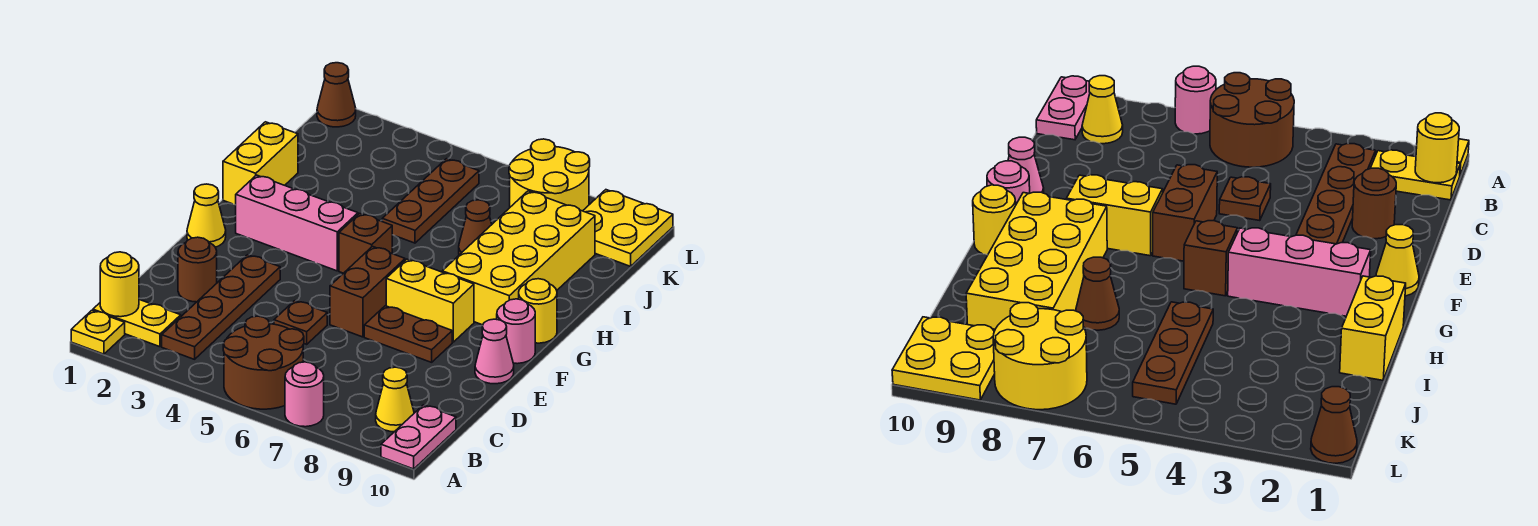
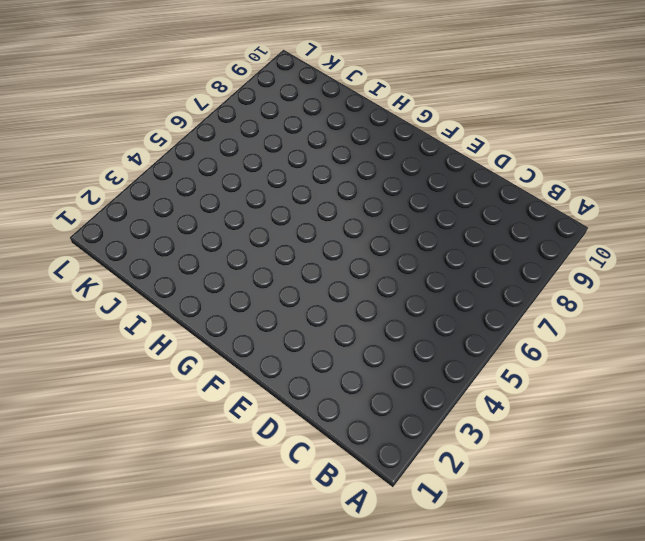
none -> yellow 1x1 plate [71,310,125,354]
none -> brown 2x2 round brick [223,316,304,409]
none -> pink 1x1 round brick [285,362,324,427]

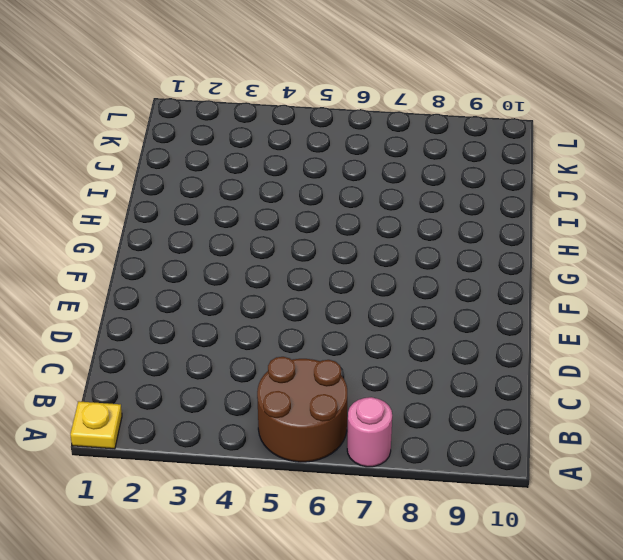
none -> pink 1x2 plate [381,405,456,469]
none -> yellow 1x2 plate [93,300,181,347]
none -> brown 1x4 plate [162,255,280,359]

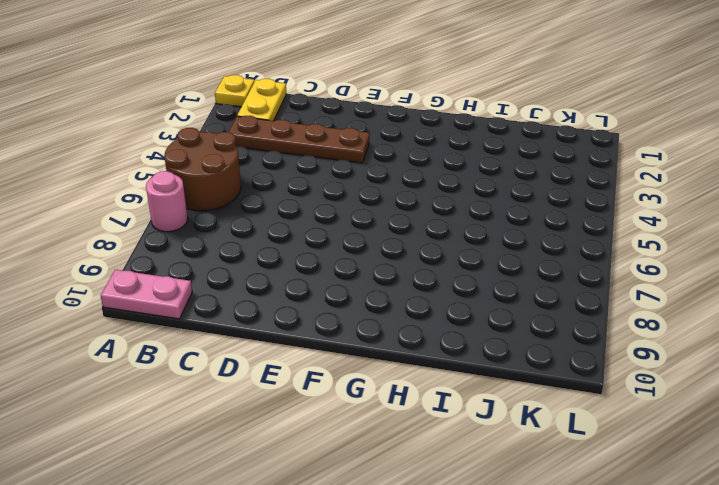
none -> yellow 1x1 cone [376,367,414,432]
none -> brown 1x1 round brick [178,237,217,302]
none -> brown 1x1 plate [274,301,327,344]

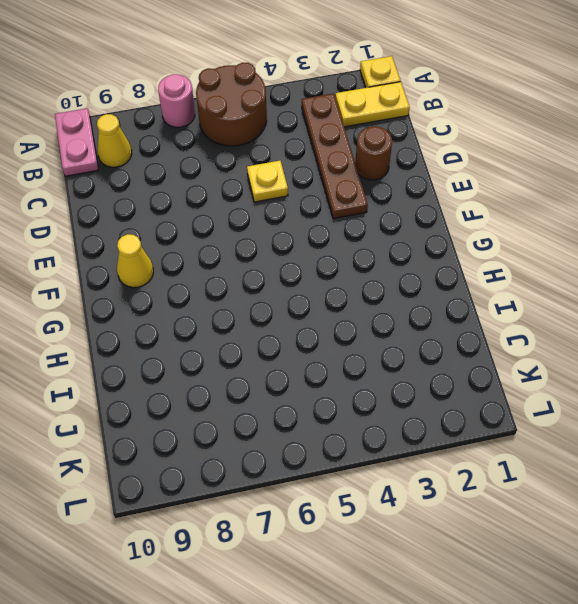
yellow 1x1 plate [247,161,288,202] -> brown 1x1 plate [274,301,327,344]
yellow 1x1 cone [117,234,153,288] -> yellow 1x1 cone moved to [187,184,226,247]
none -> brown 1x2 brick [330,247,405,337]
none -> brown 1x2 plate [364,306,452,362]
none -> pink 1x1 cone [475,319,514,384]

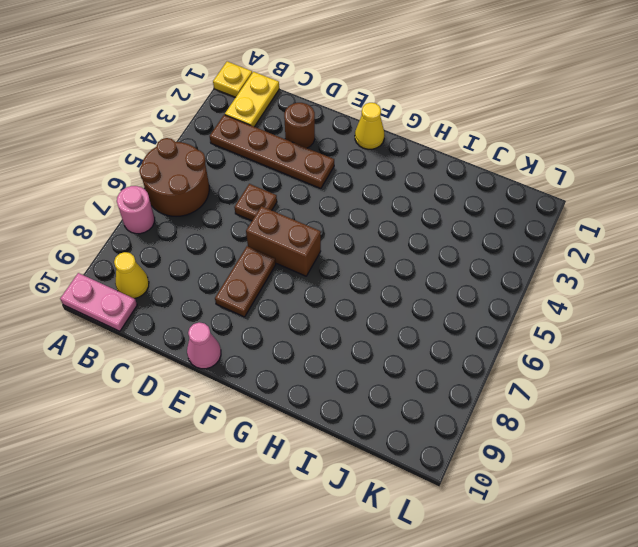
none -> yellow 1x2 brick [386,259,474,342]
none -> pink 1x1 round brick [497,299,535,364]
none -> pink 1x3 brick [236,175,358,271]

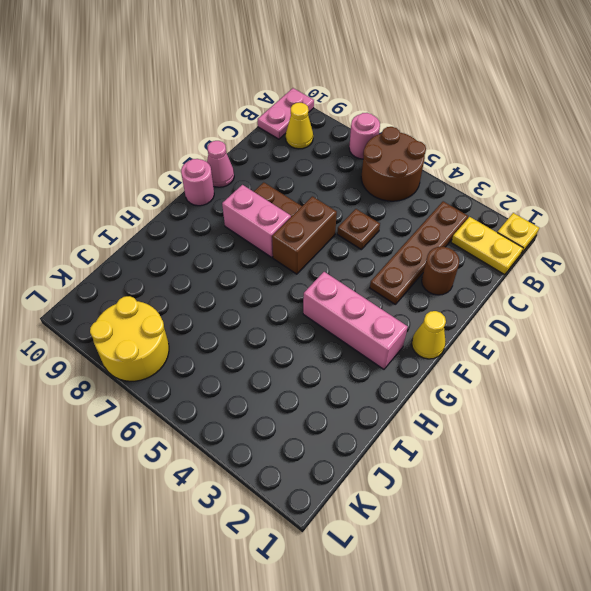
pink 1x2 brick [222,185,291,257] -> yellow 1x2 brick [386,259,474,342]
none -> brown 1x1 brick [339,213,392,273]
none -> yellow 2x4 brick [442,191,595,325]
none -> yellow 1x1 round brick [519,279,557,343]

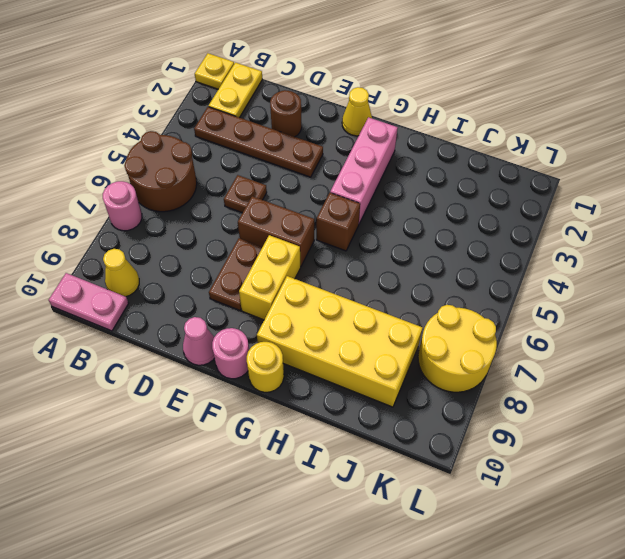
none -> yellow 1x2 brick [223,122,298,205]
none -> brown 1x3 plate [382,159,479,243]
none -> brown 1x1 cone [459,200,492,255]

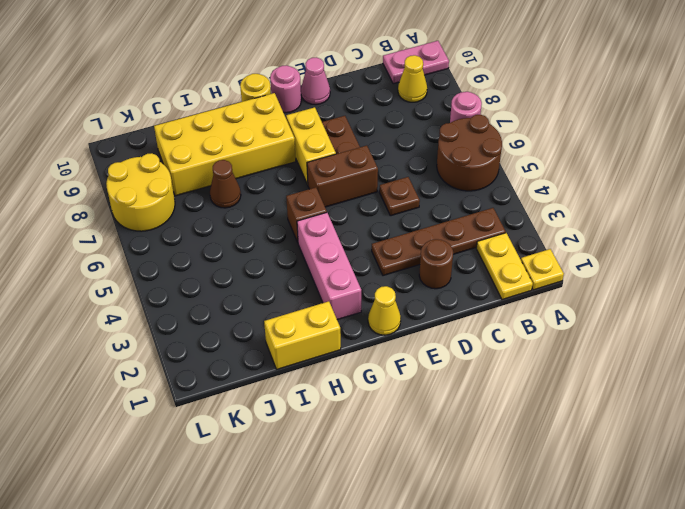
none -> brown 1x3 plate [382,159,479,243]
none -> yellow 2x2 plate [583,190,673,266]
none -> brown 1x1 cone [317,63,356,127]

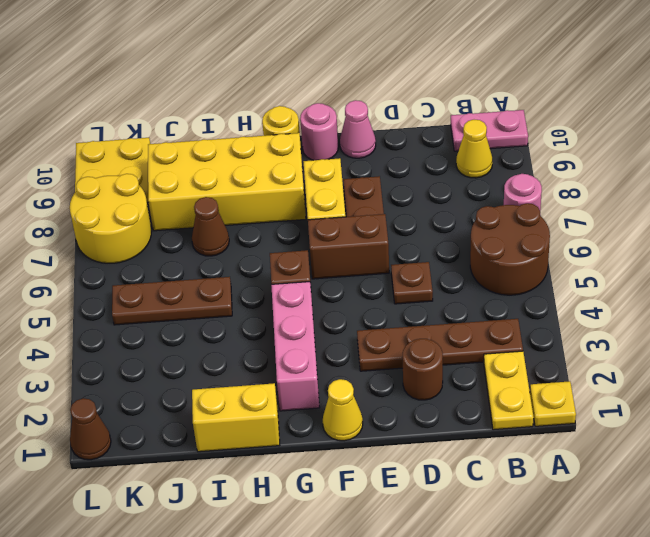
none -> yellow 1x1 round brick [100,252,139,317]

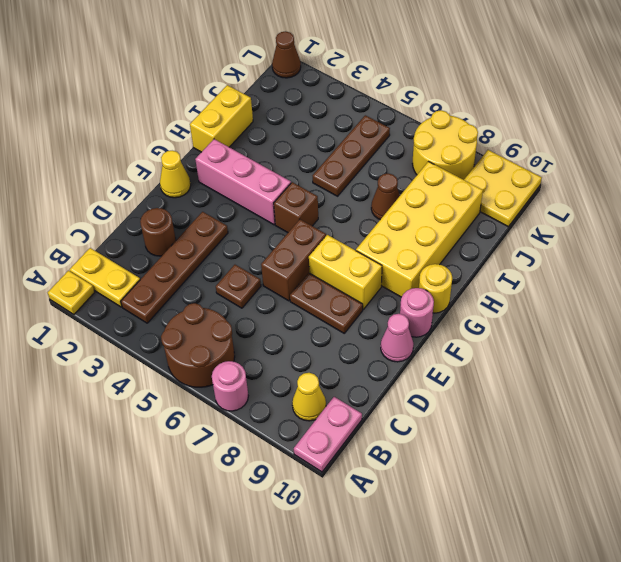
none -> yellow 1x1 round brick [100,252,139,317]

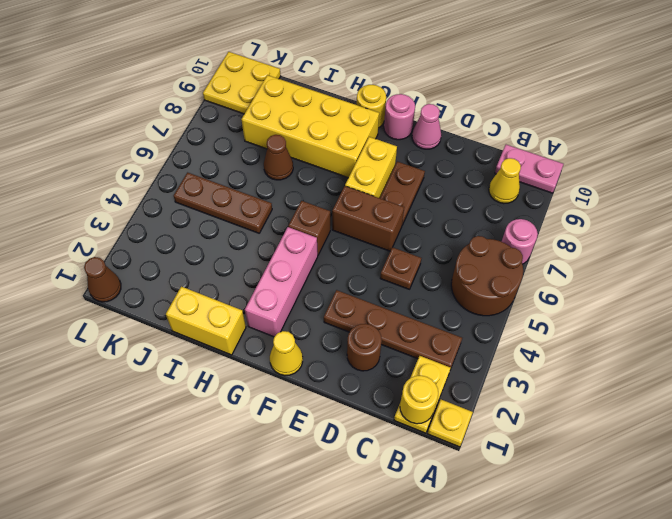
none -> yellow 2x2 round brick [509,139,590,211]

